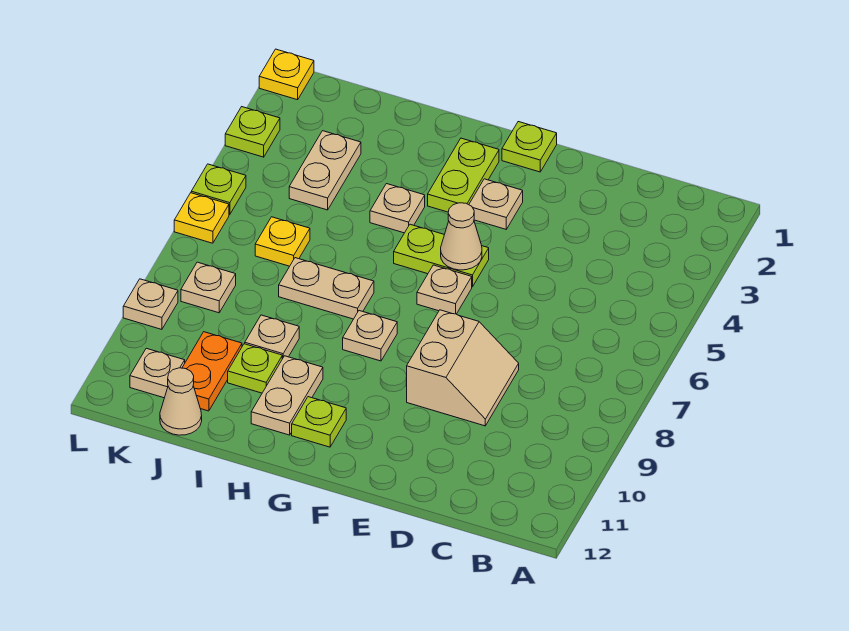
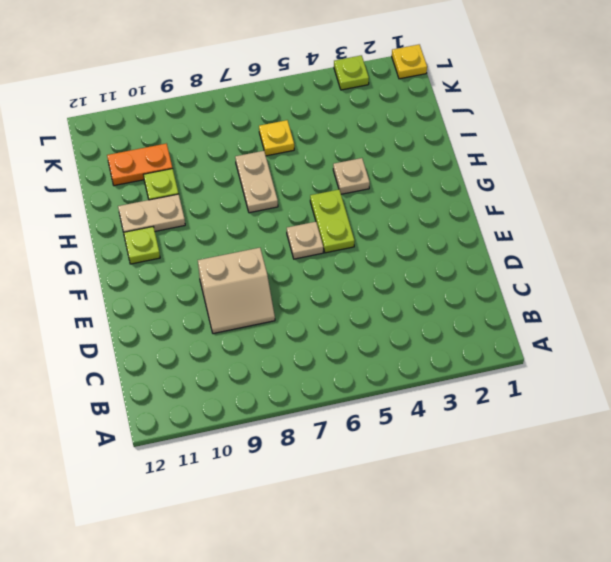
none -> lime 1x1 plate [502,122,557,172]
none -> tan 1x1 plate [469,179,523,229]
none -> lime 1x2 plate [428,138,499,212]

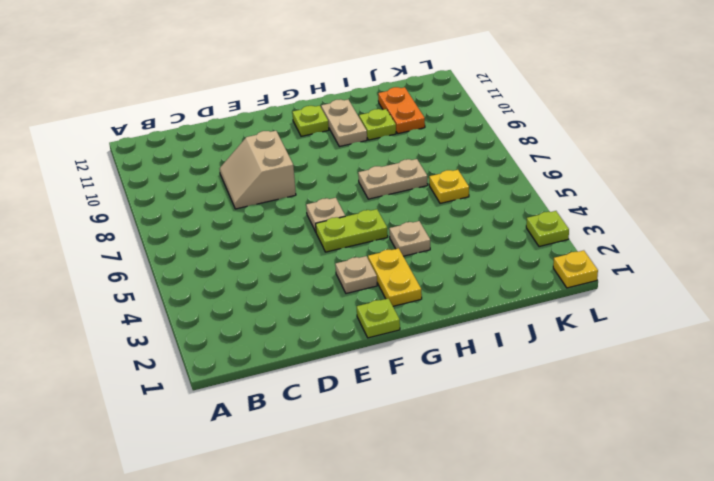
yellow 1x2 plate [368,248,422,306] -> lime 1x2 plate [428,138,499,212]
none -> tan 1x1 plate [343,311,397,361]
none -> tan 1x1 plate [245,315,299,359]
none -> tan 1x2 plate [289,131,361,210]

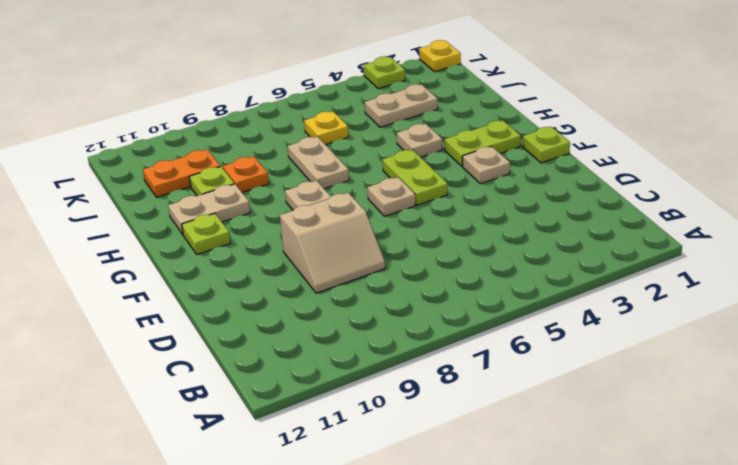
orange 1x1 plate [223,156,269,192] -> tan 1x1 plate [245,315,299,359]
none -> tan 1x1 cone [160,368,202,435]
none -> tan 1x1 plate [181,262,236,313]
none -> tan 1x1 plate [130,348,185,398]

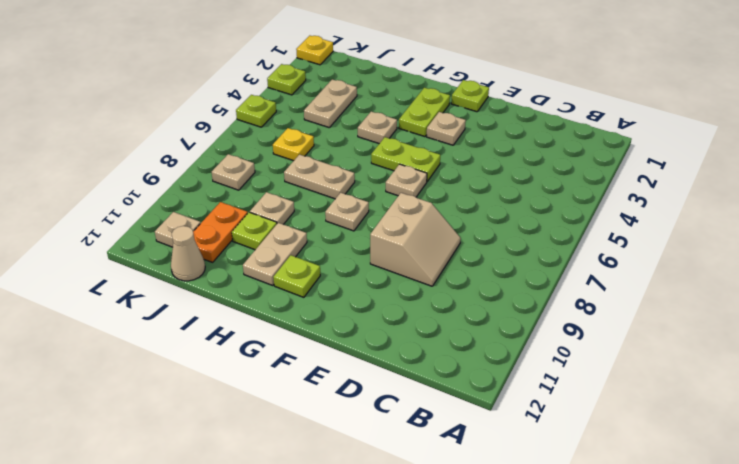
none -> yellow 1x1 plate [174,193,229,243]
none -> tan 1x1 plate [123,279,178,329]
none -> tan 1x1 cone [441,203,482,270]

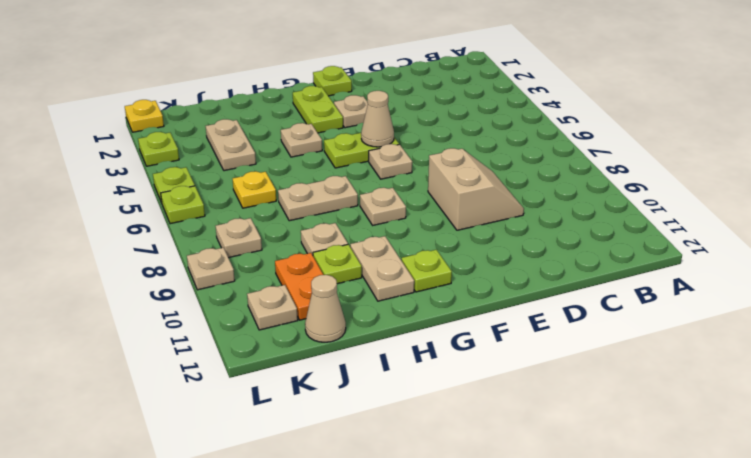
lime 1x1 plate [161,186,205,224] -> yellow 1x1 plate [174,193,229,243]

